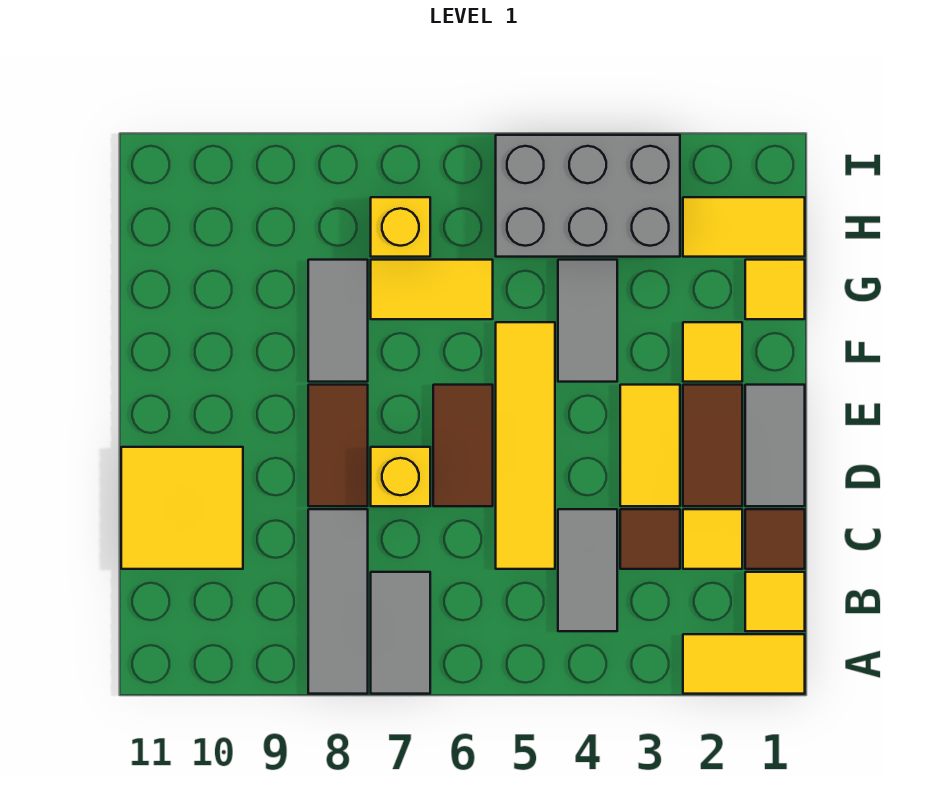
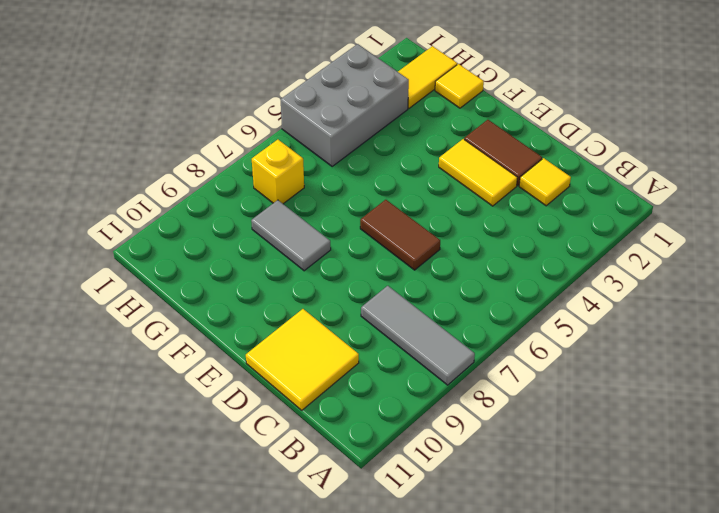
none -> yellow 1x2 tile [683,634,805,694]
none -> grey 1x2 tile [371,572,430,694]
none -> yellow 1x1 tile [745,572,805,631]

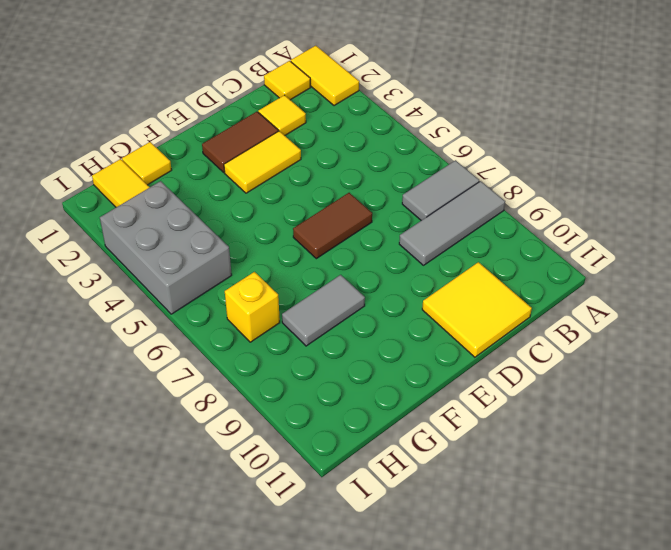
none -> grey 1x2 tile [558,509,617,631]
none -> brown 1x1 tile [745,509,805,569]
none -> brown 1x1 tile [620,509,680,569]

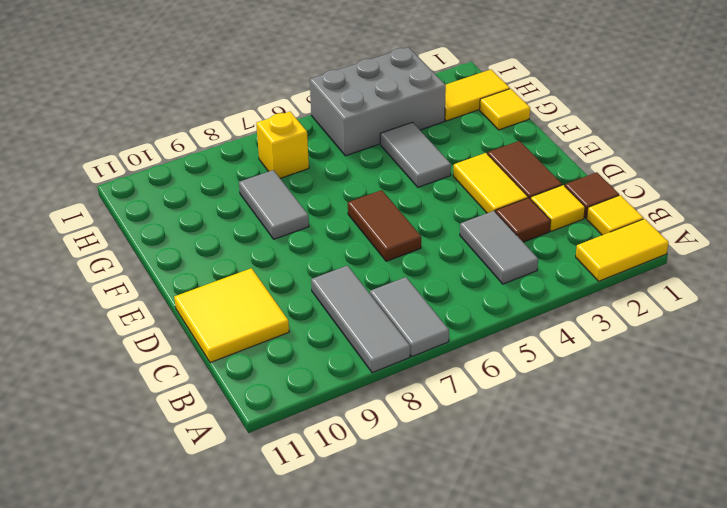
none -> yellow 1x4 tile [496,322,555,569]
none -> grey 1x2 tile [745,385,805,506]
none -> yellow 1x1 brick [371,447,430,506]

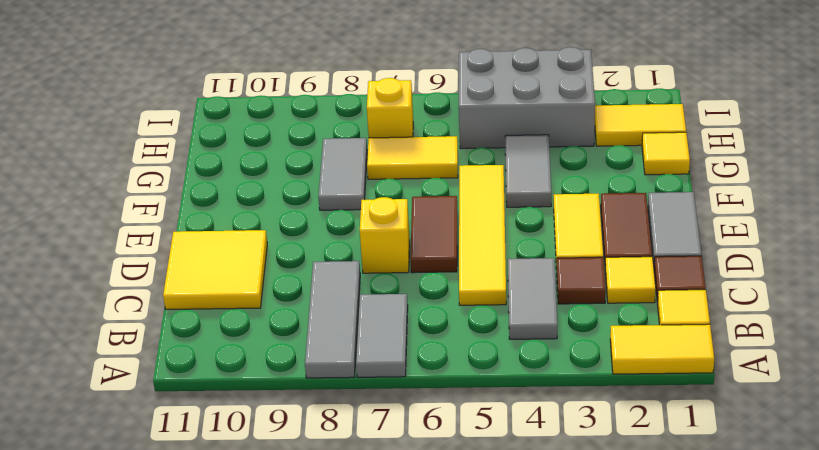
none -> brown 1x2 tile [308,385,368,506]
none -> yellow 1x1 tile [683,322,742,382]

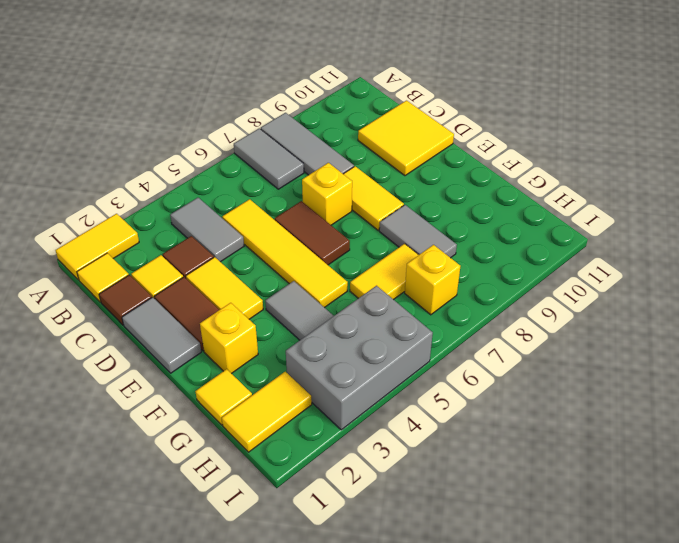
yellow 1x2 tile [344,166,404,230] -> brown 1x2 tile [308,385,368,506]
yellow 1x1 brick [200,303,258,374] -> yellow 1x1 tile [683,322,742,382]

